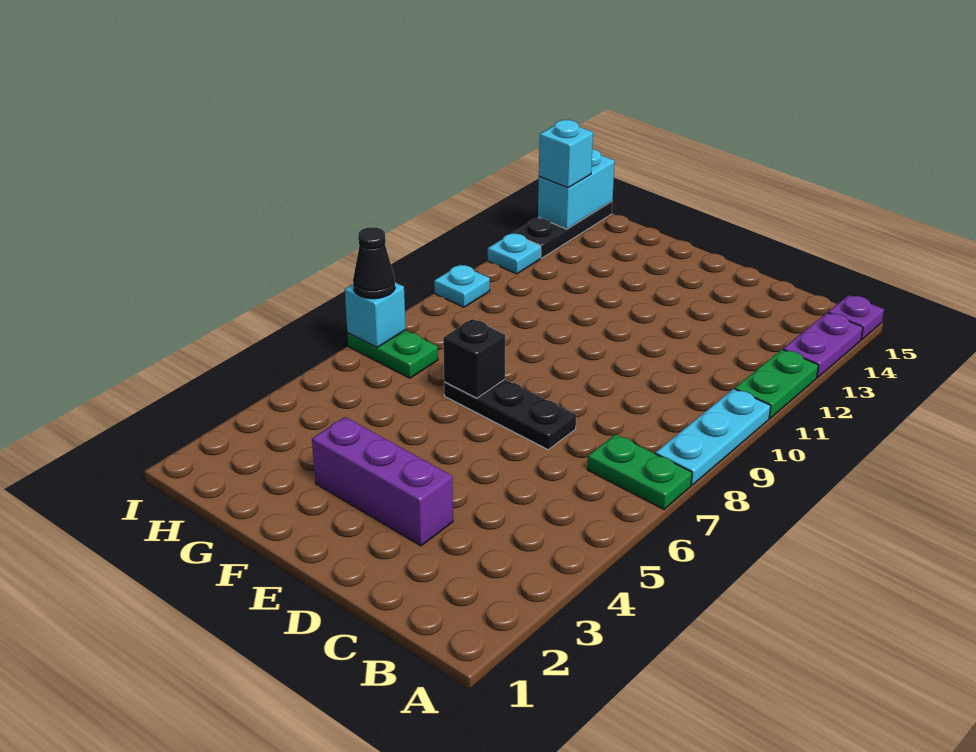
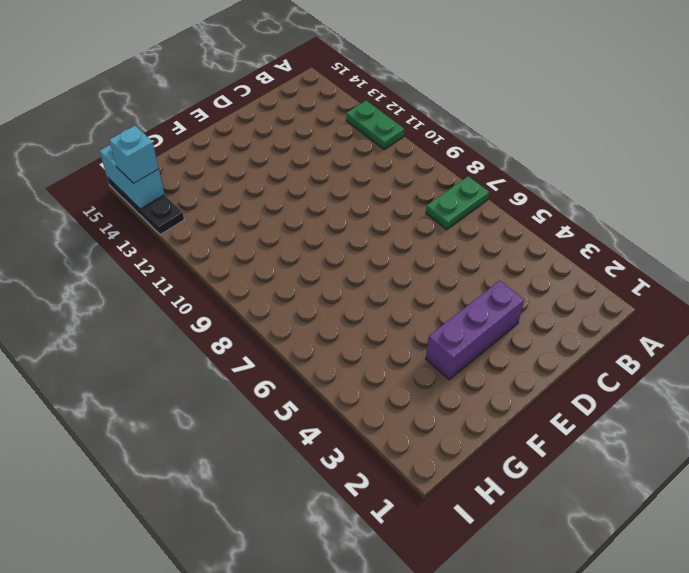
none -> cyan 1x3 plate [655,389,771,485]
none -> purple 1x2 plate [783,313,863,378]
none -> purple 1x1 plate [828,295,884,340]

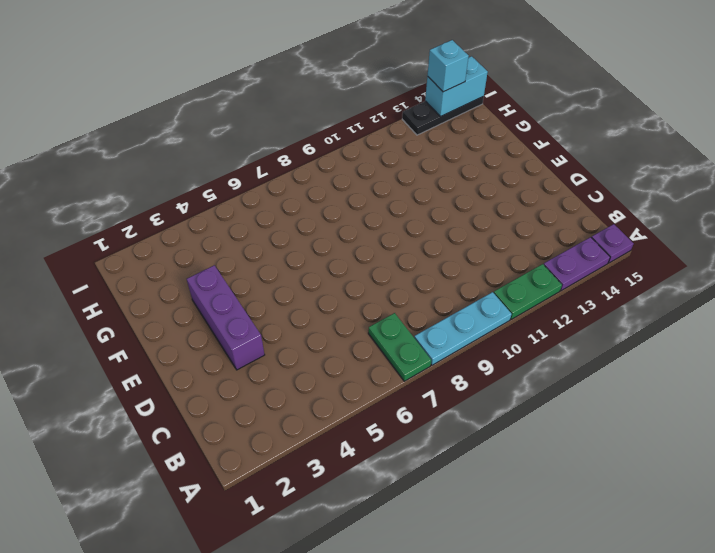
none -> black 1x3 plate [444,379,576,450]
none -> green 1x2 plate [347,330,438,378]
none -> cyan 1x1 plate [434,265,490,307]

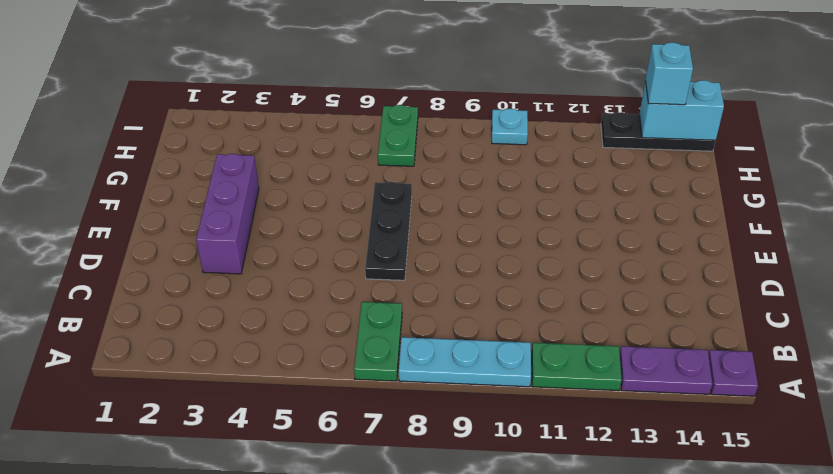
none -> cyan 1x1 plate [488,234,541,274]
none -> black 1x1 brick [443,319,505,398]
none -> cyan 1x1 brick [345,282,406,347]

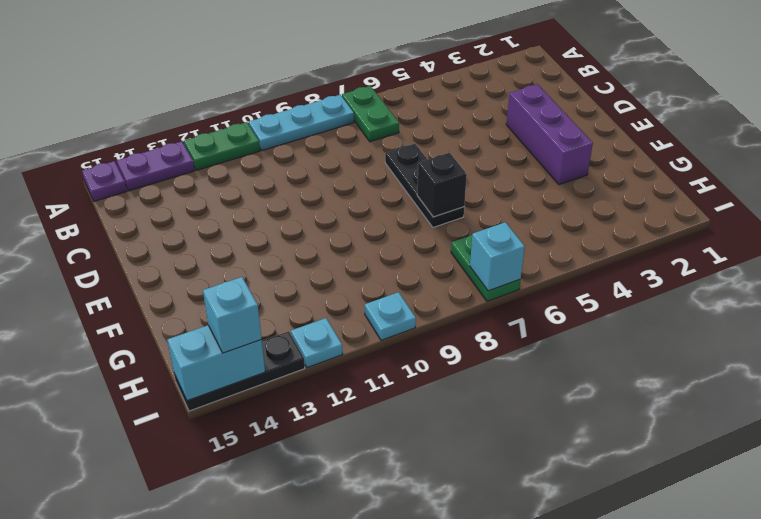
none -> black 1x1 cone [353,227,395,299]

